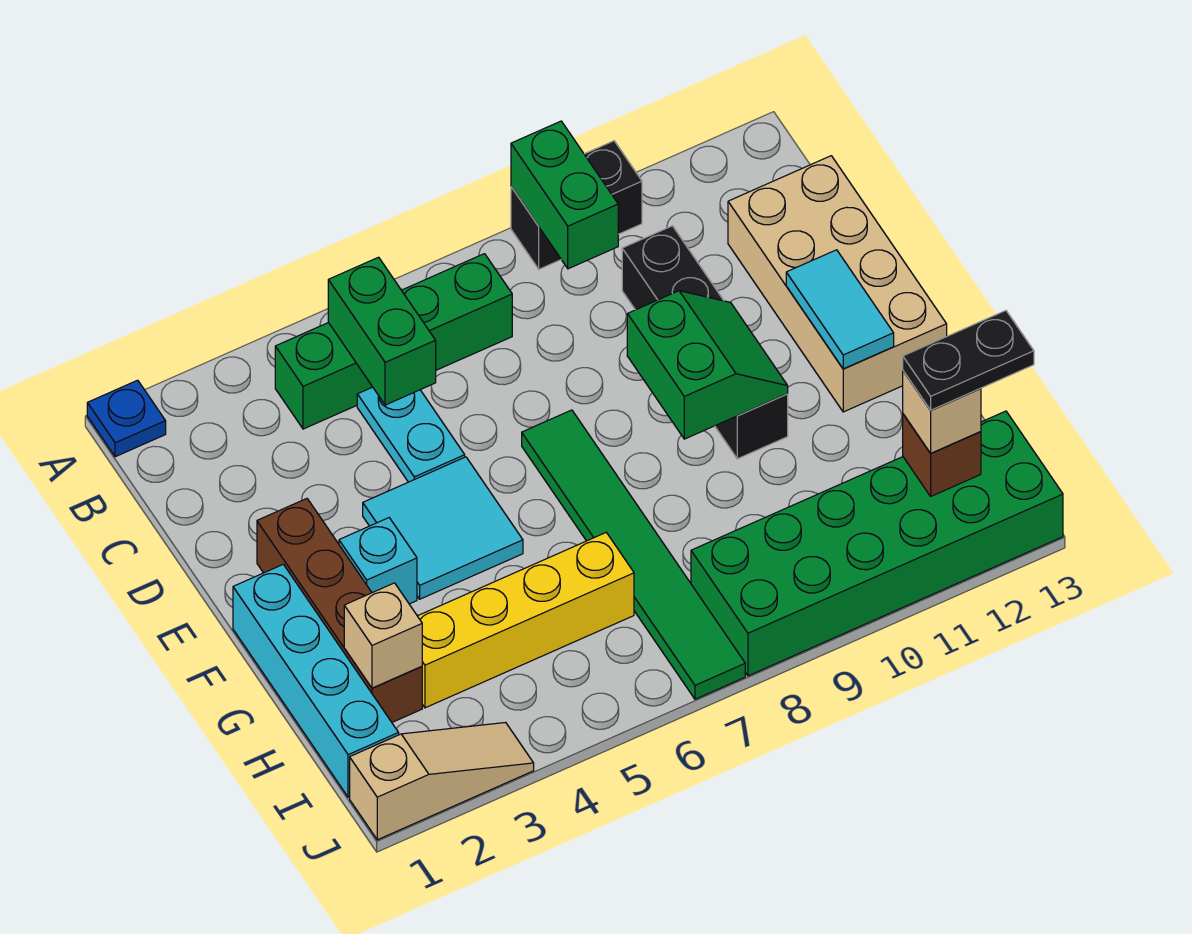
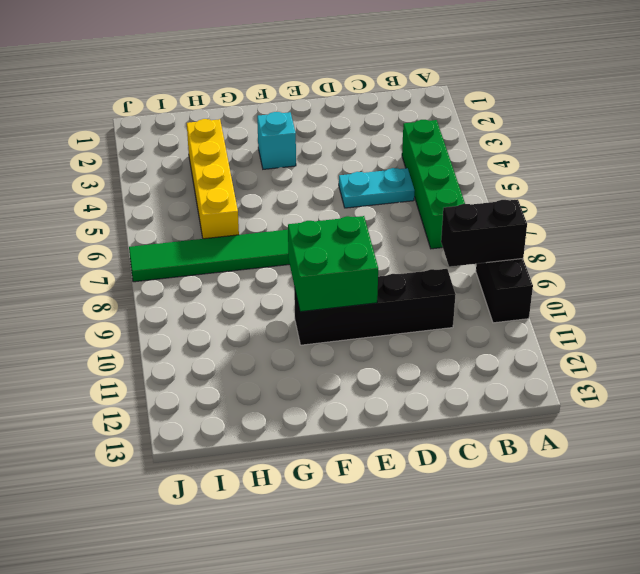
black 1x2 brick [441,199,527,267] -> green 1x2 brick [511,121,618,269]
green 2x2 brick [288,216,378,312] -> green 2x2 slope [627,291,788,439]
none -> blue 1x1 plate [87,380,166,457]
none -> tan 2x4 brick [728,156,947,412]
none -> brown 1x4 brick [257,499,422,722]

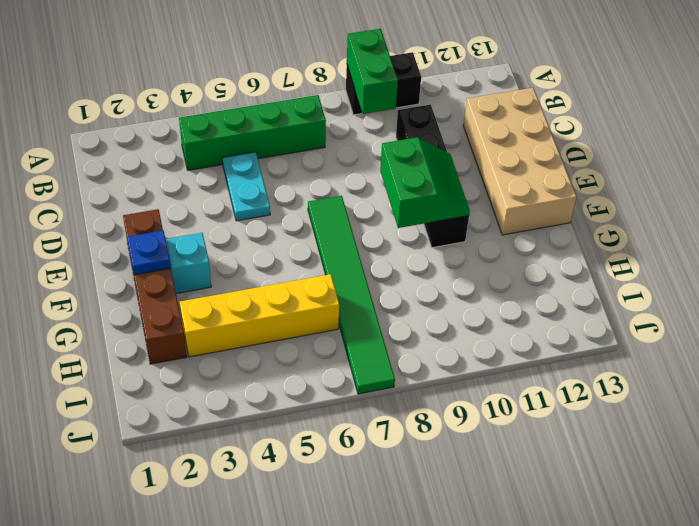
blue 1x1 plate [127,230,171,275] -> blue 1x1 plate moved to [87,380,166,457]
none -> cyan 2x2 tile [363,457,523,599]
none -> cyan 1x4 brick [233,564,399,797]
none -> green 2x6 brick [691,411,1063,676]

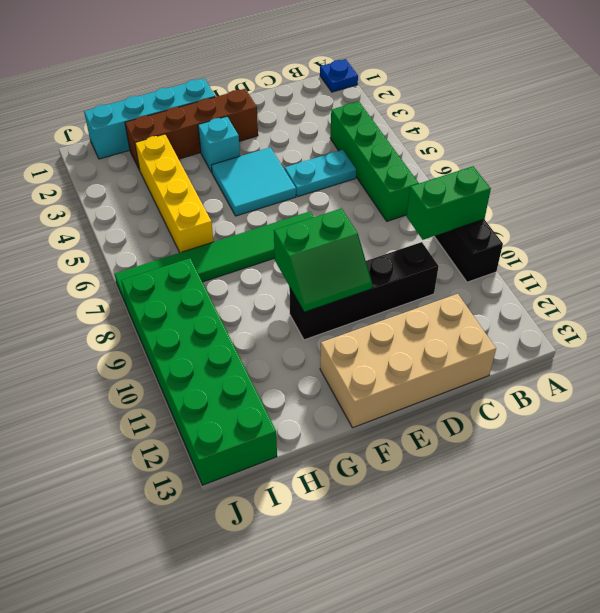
none -> tan 1x3 slope [350,722,534,840]
none -> green 1x2 brick [328,257,436,405]
none -> cyan 1x2 tile [786,250,894,369]

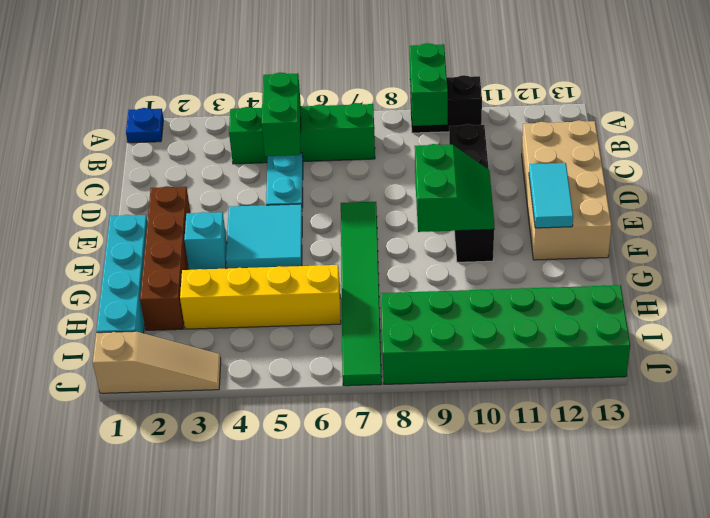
none -> tan 1x1 brick [344,583,422,688]
none -> brown 1x1 brick [903,414,981,496]
none -> tan 1x1 brick [903,371,981,453]

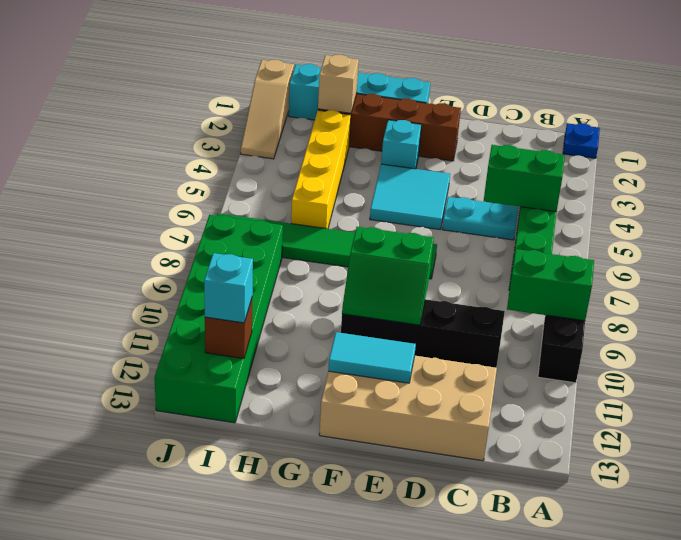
cyan 1x1 brick [204,253,253,323] -> tan 1x1 brick [903,371,981,453]
none -> black 1x2 plate [903,311,1034,410]

